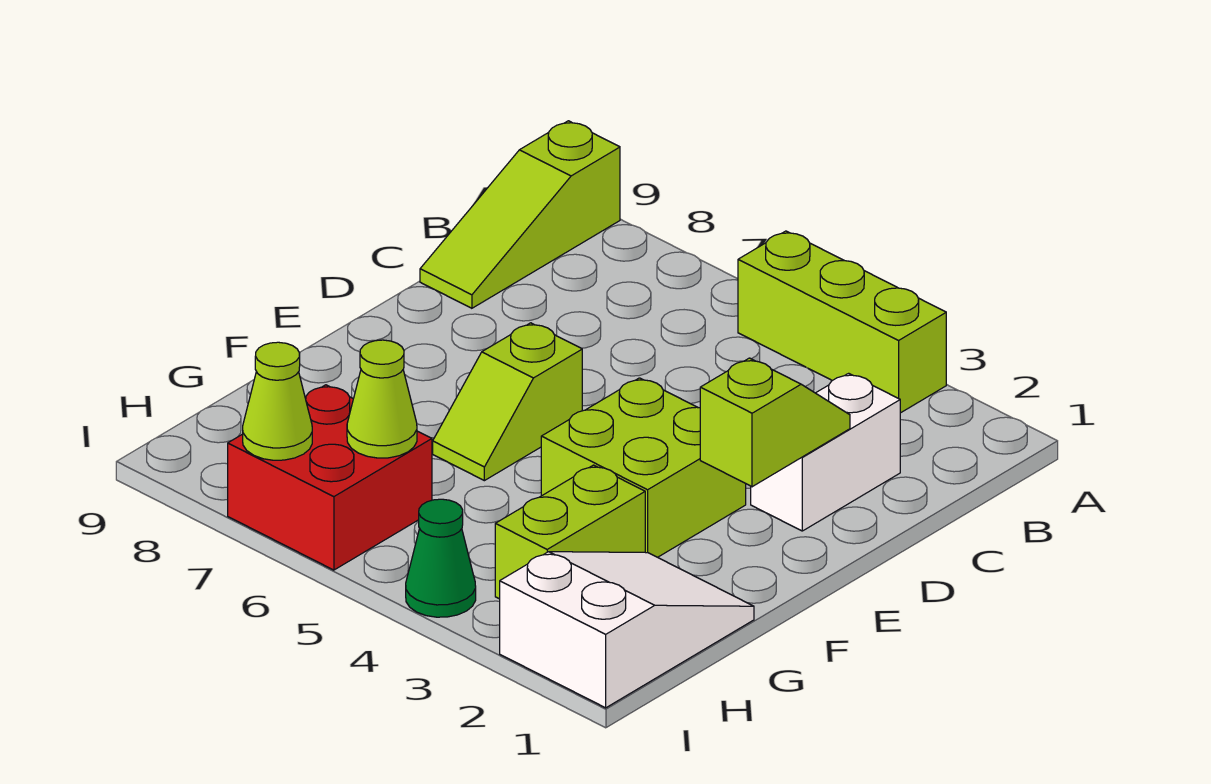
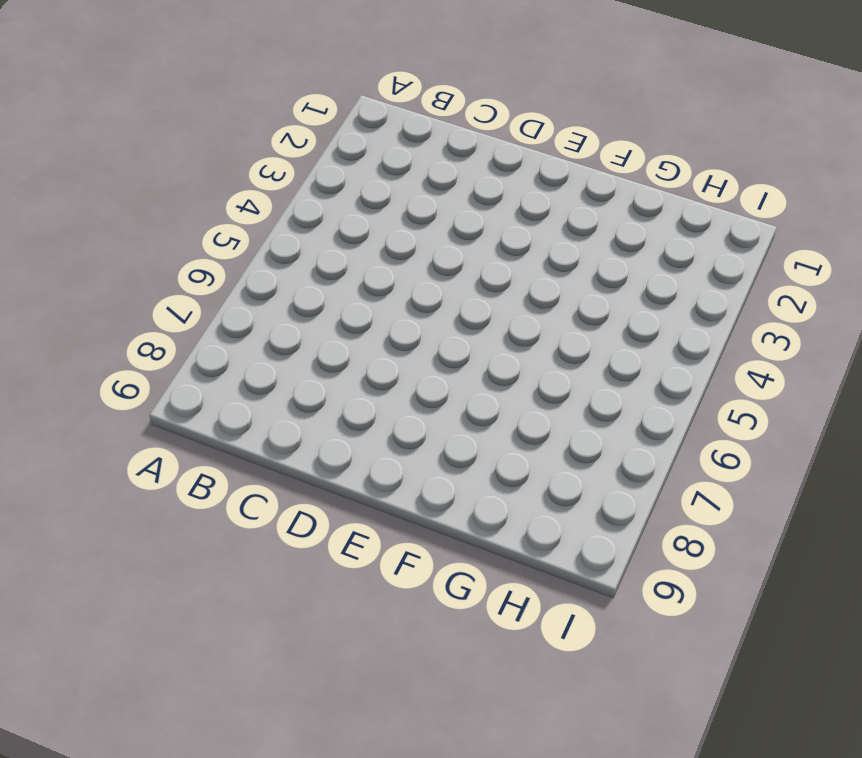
none -> lime 1x3 brick [738,231,946,413]
none -> lime 1x3 slope [420,121,620,308]
none -> white 1x2 brick [751,373,900,531]

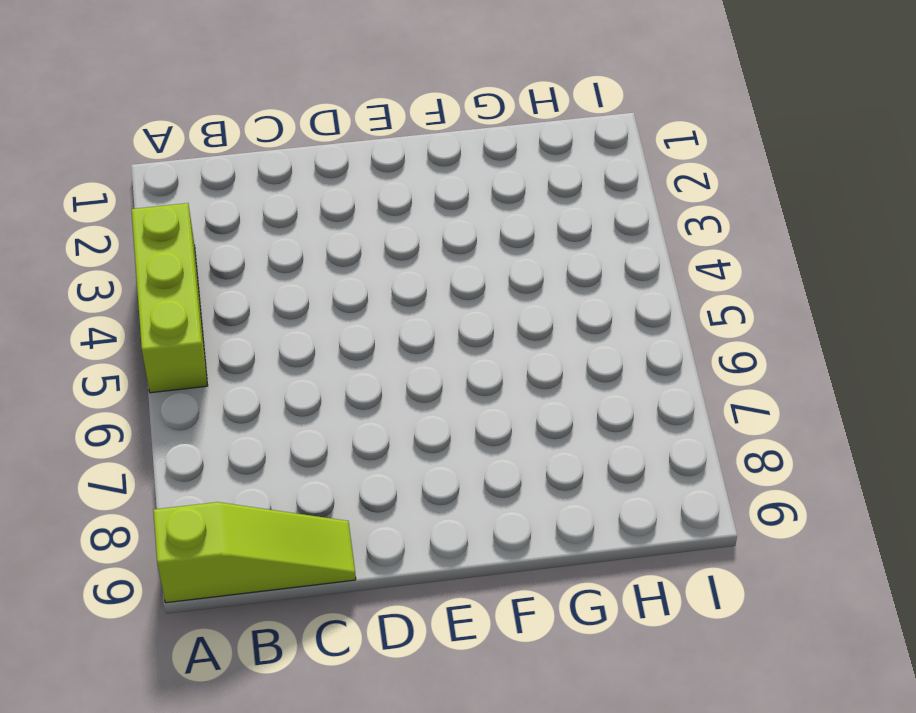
none -> white 1x2 brick [751,373,900,531]
none -> lime 2x2 brick [541,378,746,557]
none -> lime 1x2 slope [433,323,582,481]

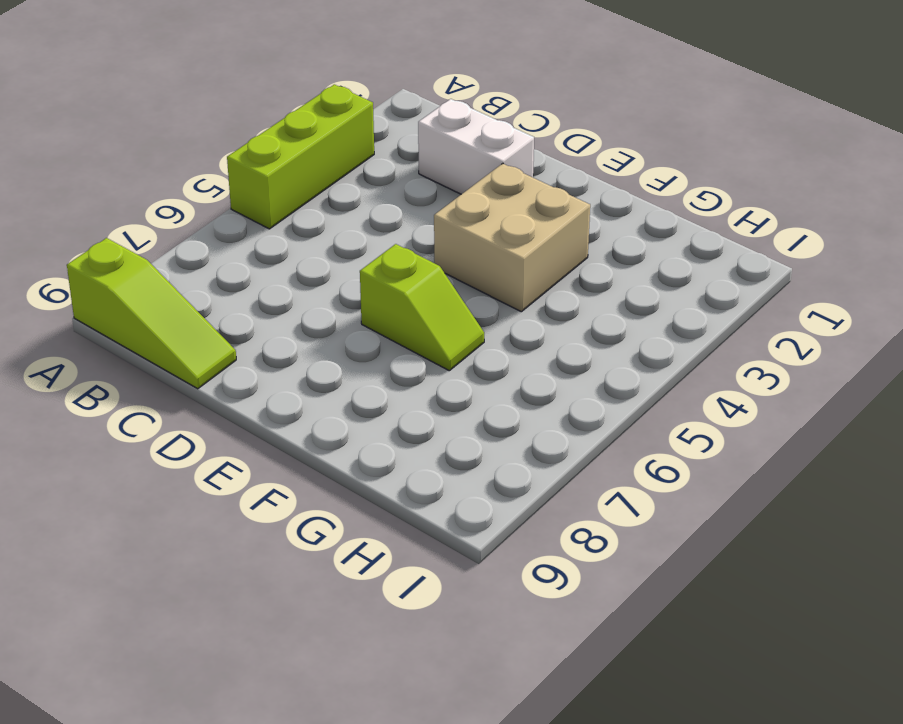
tan 2x2 brick [434,163,590,312] -> lime 2x2 brick [541,378,746,557]
none -> white 2x3 slope [500,552,754,708]
none -> lime 1x2 brick [495,465,645,599]
none -> red 2x2 brick [228,385,432,570]

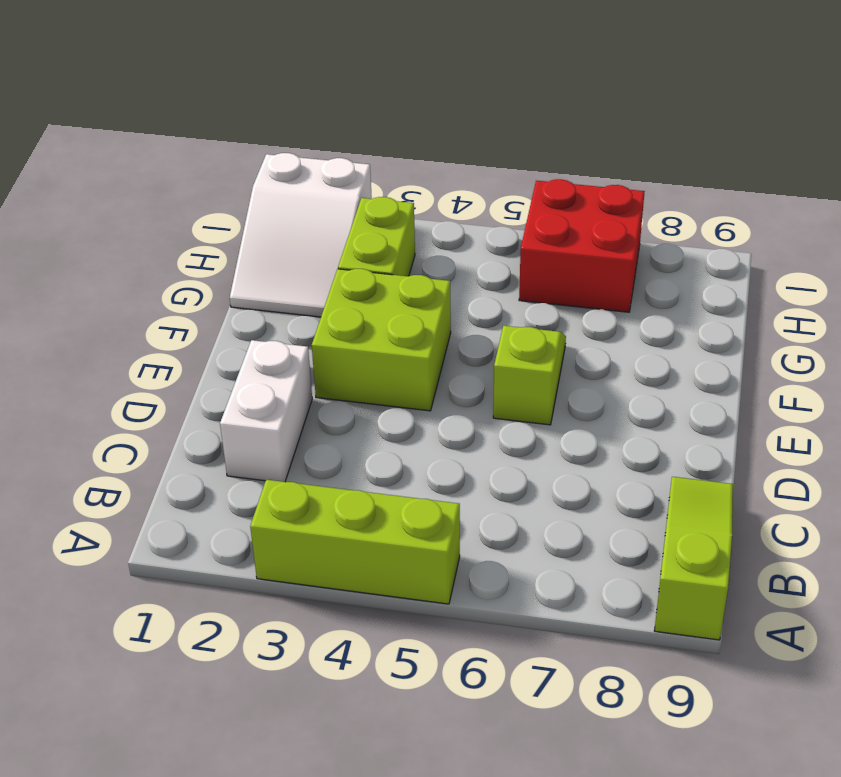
none -> green 1x1 cone [406,499,476,617]
none -> lime 1x2 slope [700,358,850,487]
none -> lime 1x1 cone [347,340,417,458]

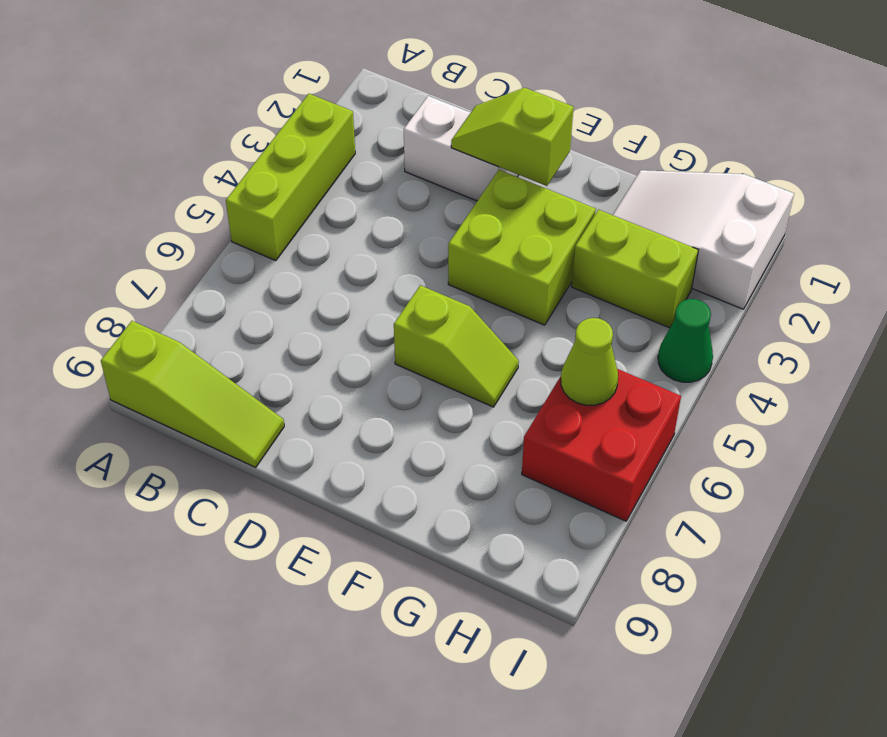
none -> lime 1x1 cone [243,342,312,460]

